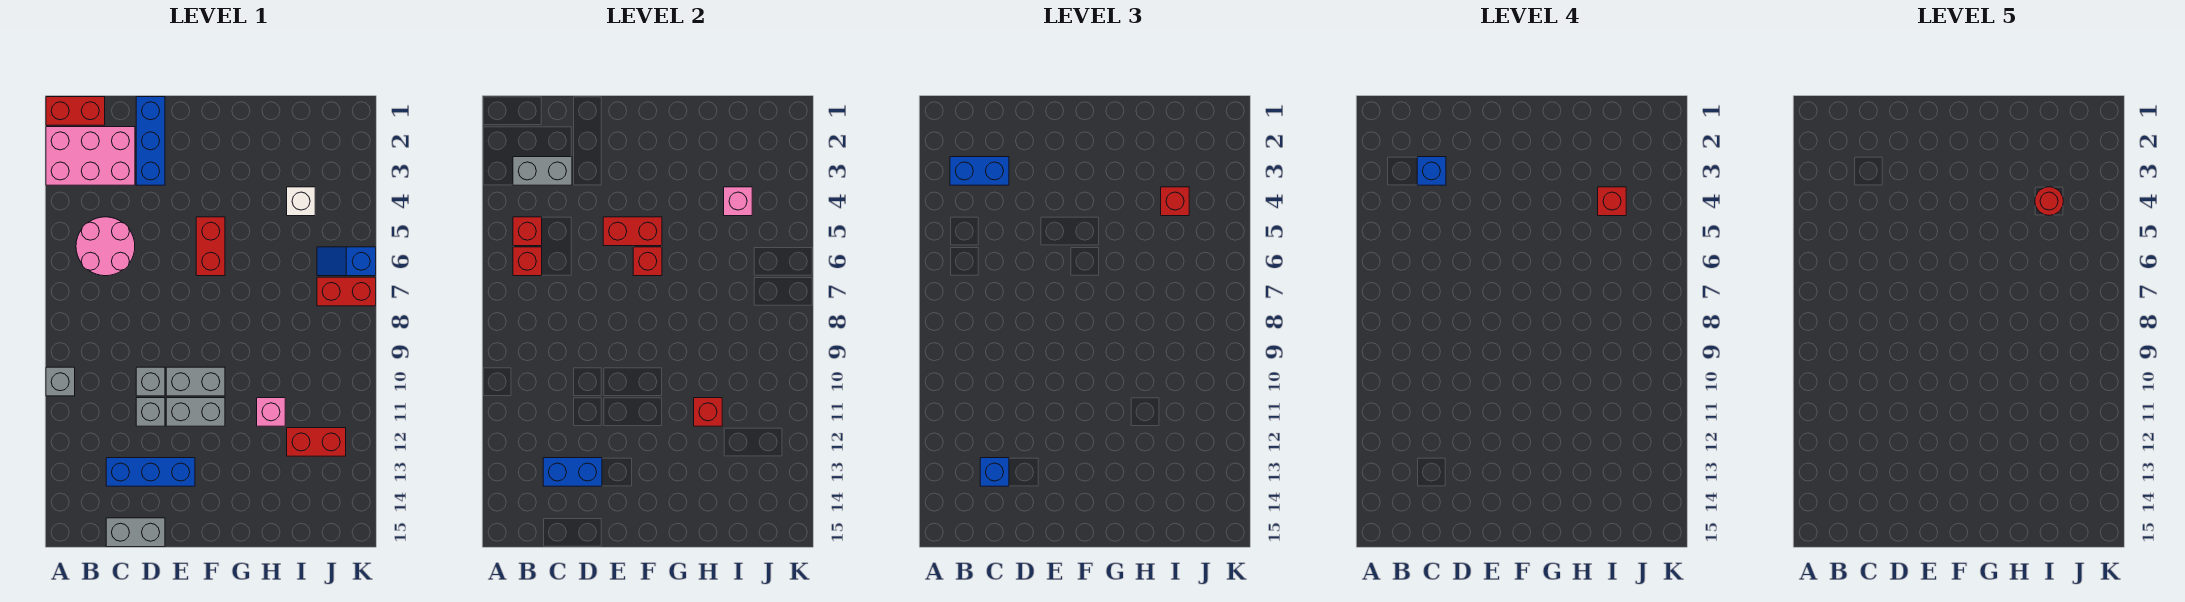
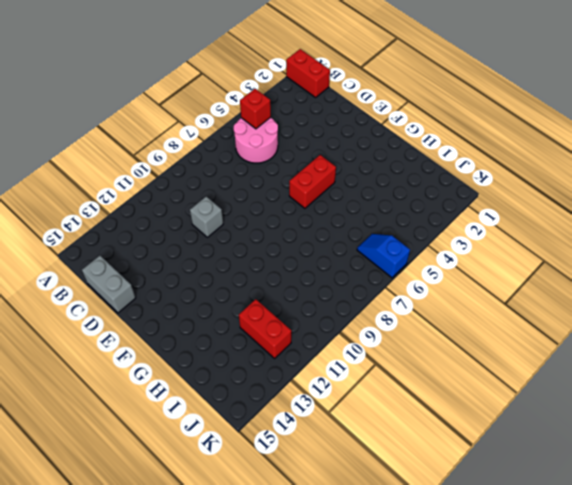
none -> pink 2x3 brick [46,127,135,185]
none -> grey 1x1 brick [46,367,75,396]
none -> blue 1x3 brick [106,458,195,486]
none -> blue 1x3 brick [136,97,165,185]

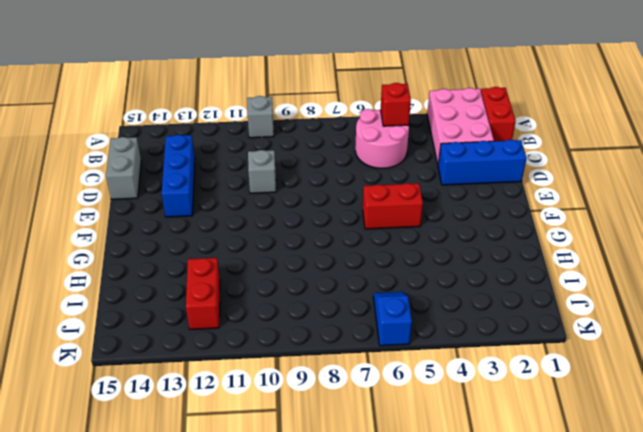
none -> grey 1x1 brick [136,398,165,426]
none -> grey 1x2 brick [166,367,225,396]
none -> grey 1x2 brick [166,398,225,426]
none -> pink 1x1 brick [257,398,285,426]

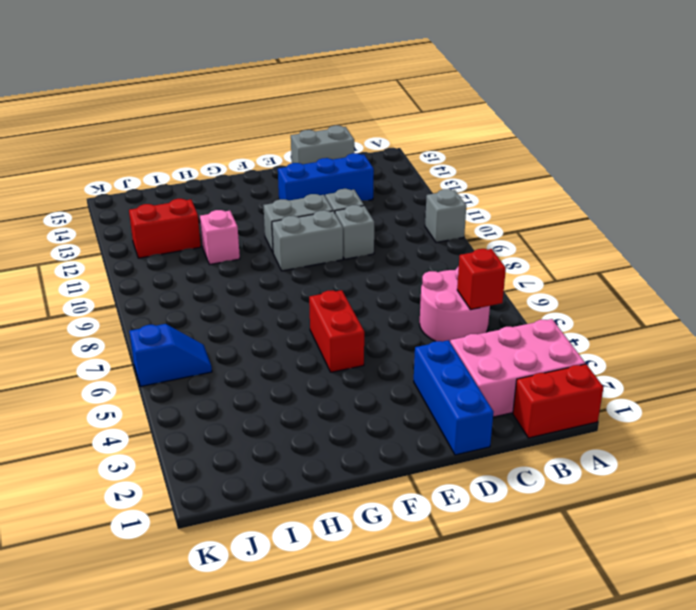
none -> white 1x1 brick [287,187,315,216]
none -> red 1x2 brick [317,277,376,306]
none -> grey 1x2 brick [513,157,572,185]
none -> red 1x1 brick [513,247,542,276]

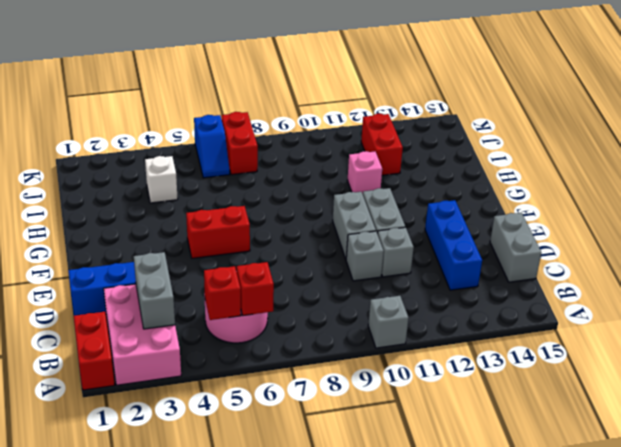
none -> blue 1x2 brick [543,458,602,486]
none -> red 1x2 brick [603,217,662,246]
none -> red 1x1 brick [633,247,662,276]
none -> red 1x1 brick [694,398,722,426]

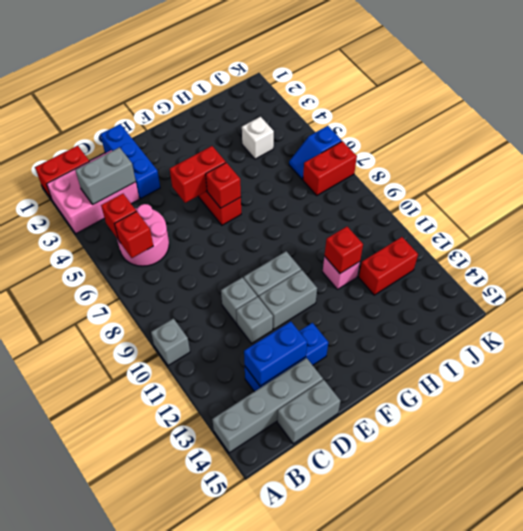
grey 1x4 brick [212,358,323,453] -> none
none -> pink 1x1 brick [724,187,752,216]
none -> blue 1x2 brick [950,157,1009,185]
none -> blue 1x1 brick [980,458,1009,486]
none -> red 1x1 brick [1161,187,1189,216]

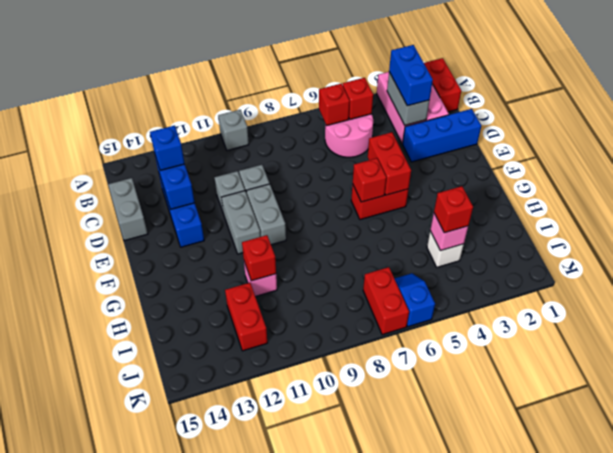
none -> blue 1x1 brick [1417,157,1446,185]
none -> red 1x1 brick [1598,187,1626,216]
none -> red 1x1 round brick [2035,187,2063,215]

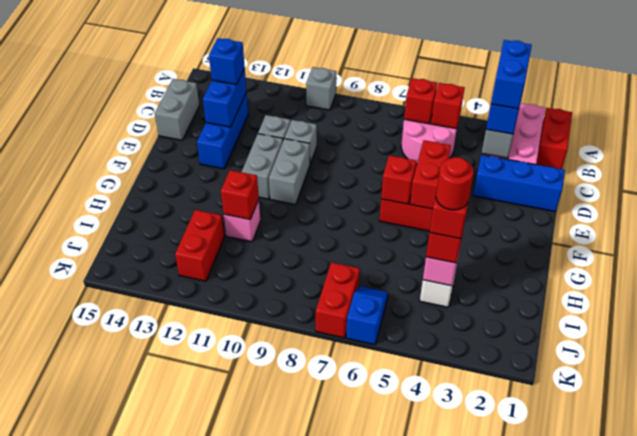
blue 1x2 brick [491,40,532,109] -> blue 1x1 brick [1417,157,1446,185]

